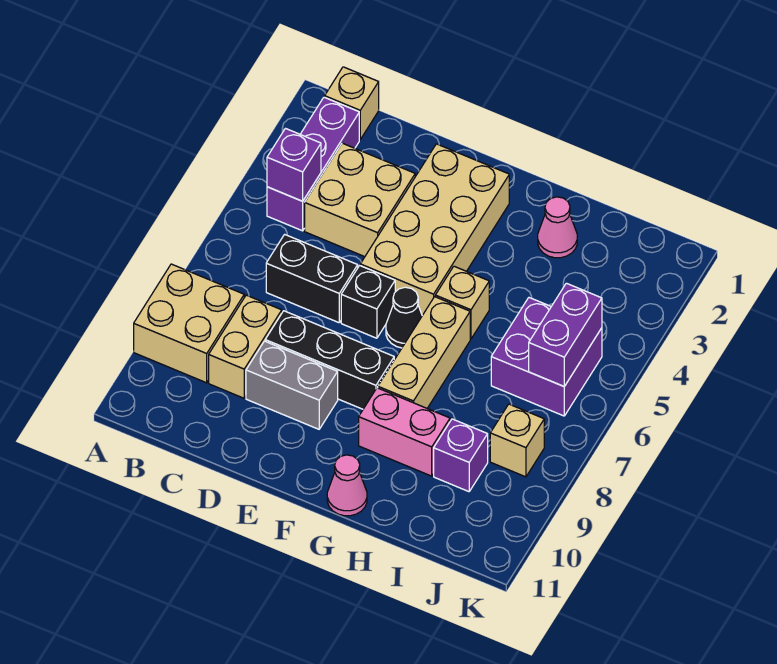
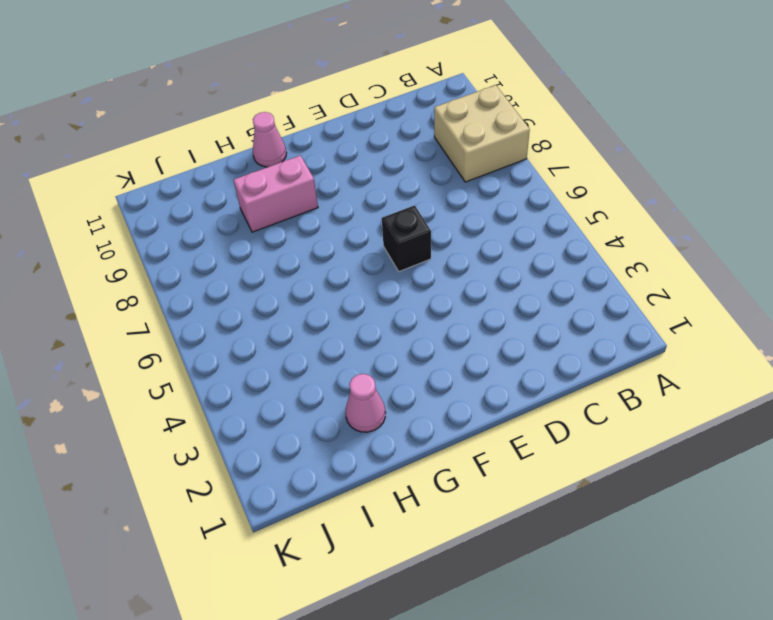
none -> tan 1x1 brick [325,67,379,139]
none -> purple 1x3 brick [267,97,359,231]
none -> tan 2x2 brick [305,143,415,257]

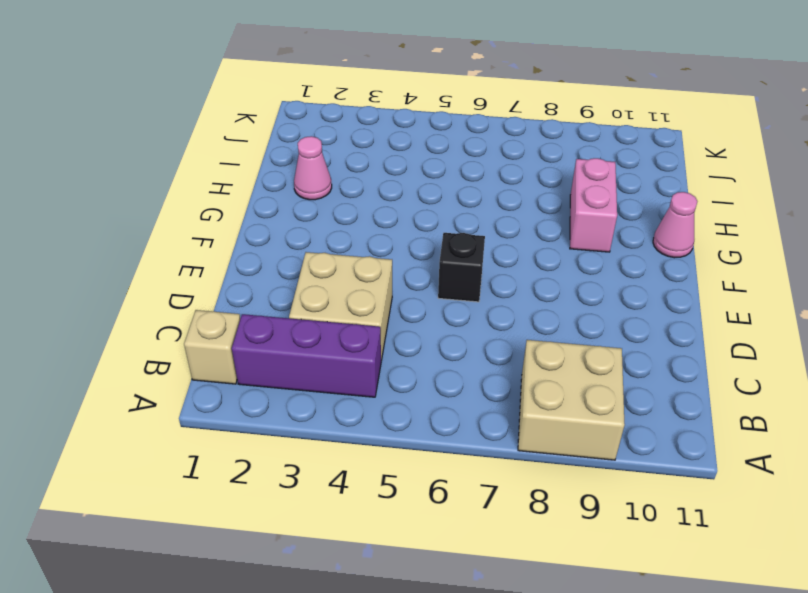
none -> black 1x2 brick [266,234,358,323]
none -> tan 1x2 brick [209,295,282,398]
none -> black 1x3 brick [265,311,394,409]

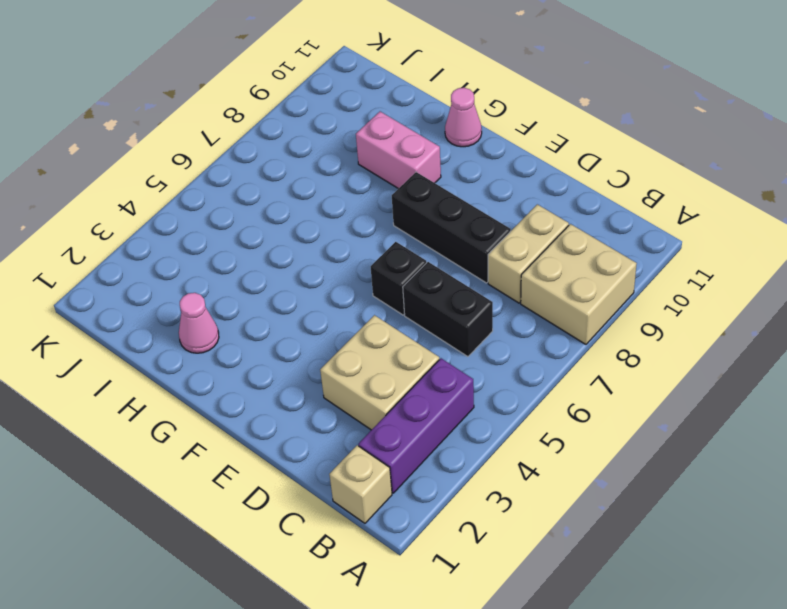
none -> grey 1x2 brick [246,341,338,429]
none -> tan 2x4 brick [360,144,509,315]
none -> black 1x1 cone [386,287,422,348]

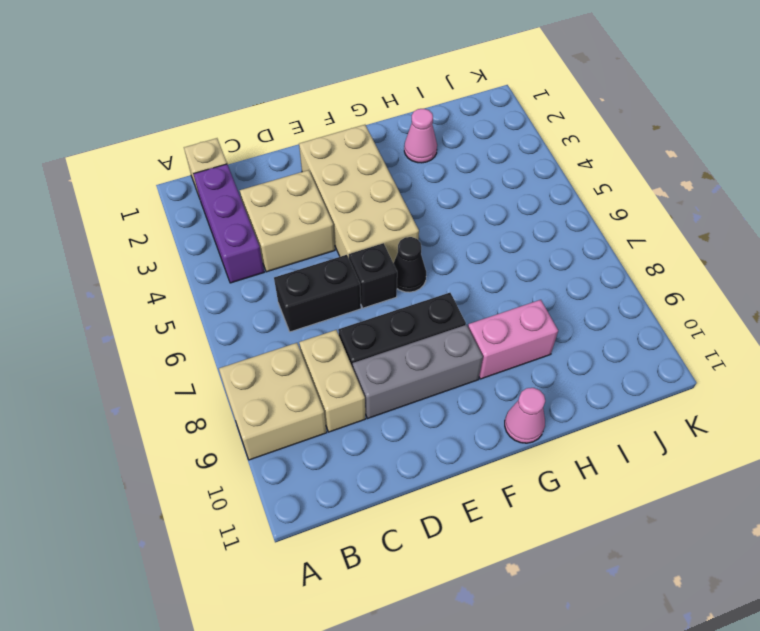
grey 1x3 brick [353,325,483,419] -> grey 1x2 brick [246,341,338,429]
none -> tan 1x1 brick [435,266,489,339]
none -> tan 1x3 brick [378,297,470,408]
none -> purple 2x2 brick [491,298,602,416]

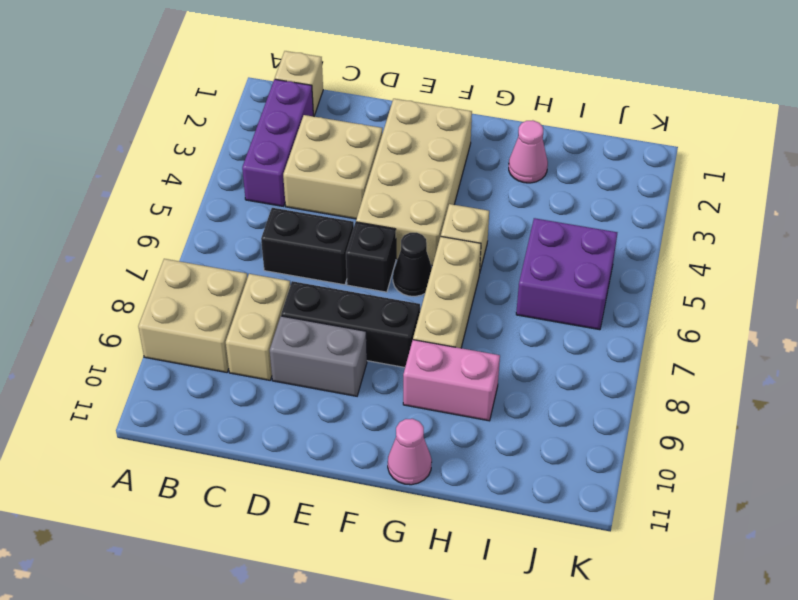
none -> purple 1x1 brick [434,419,488,492]
none -> tan 1x1 brick [490,404,544,477]
none -> purple 1x1 brick [267,129,321,201]

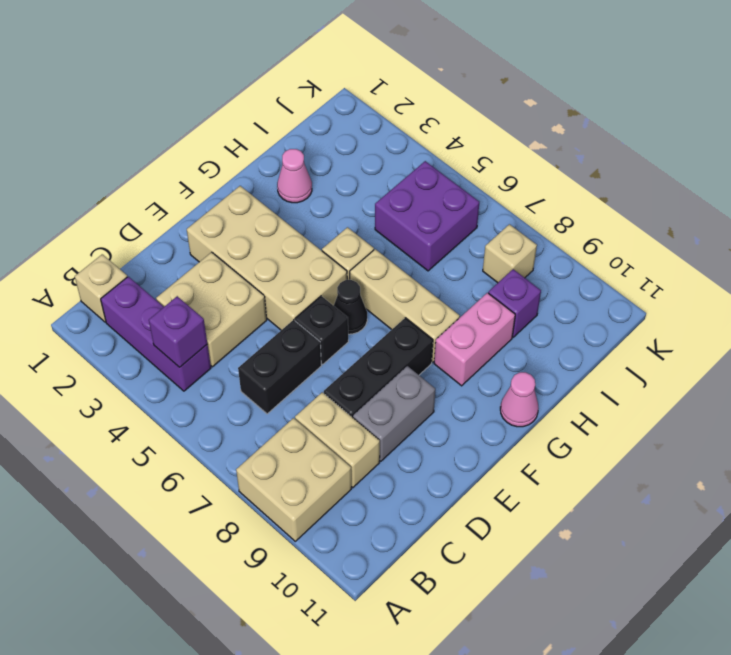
none -> purple 1x2 brick [529,283,602,386]

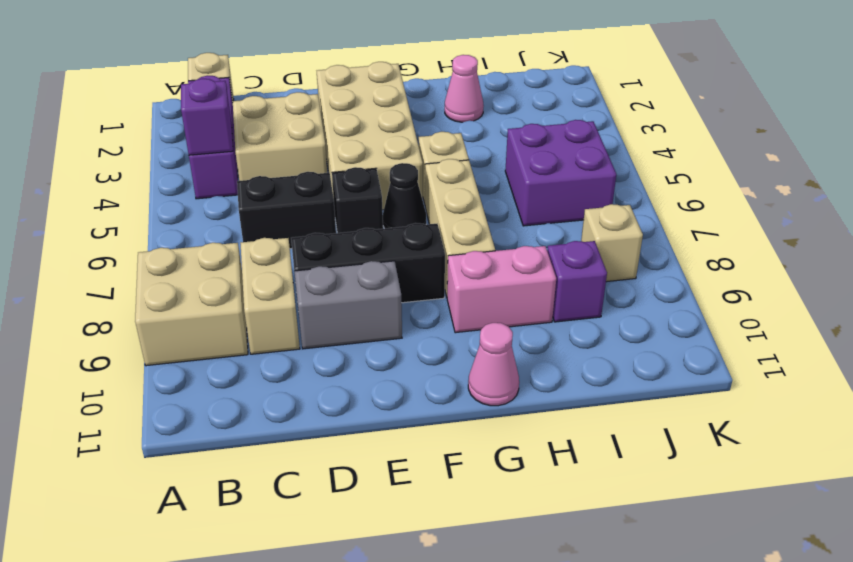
none -> purple 1x2 brick [529,283,602,386]

